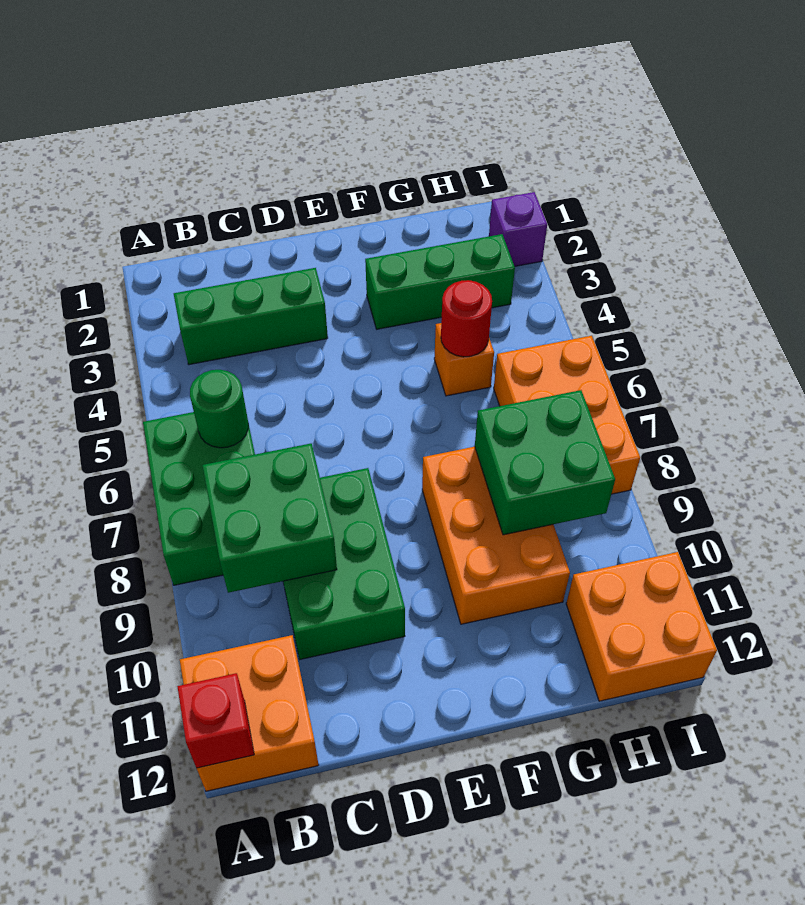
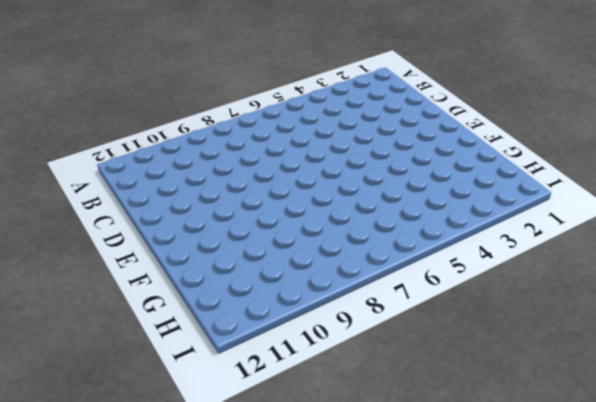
none -> green 2x3 brick [143,412,255,585]
none -> orange 2x2 brick [180,635,319,791]
none -> green 1x3 brick [174,268,328,365]

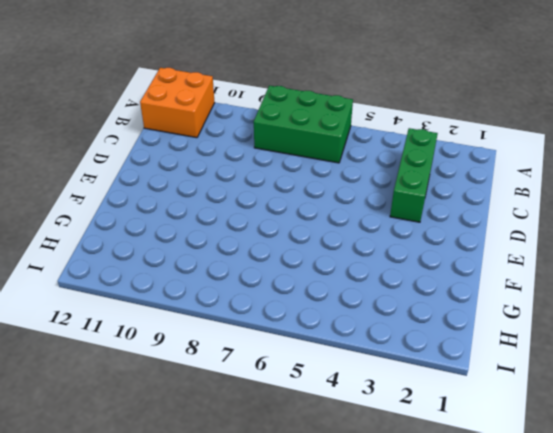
none -> green 2x3 brick [283,468,405,659]
none -> green 1x3 brick [365,234,515,329]
none -> orange 2x3 brick [422,447,570,624]

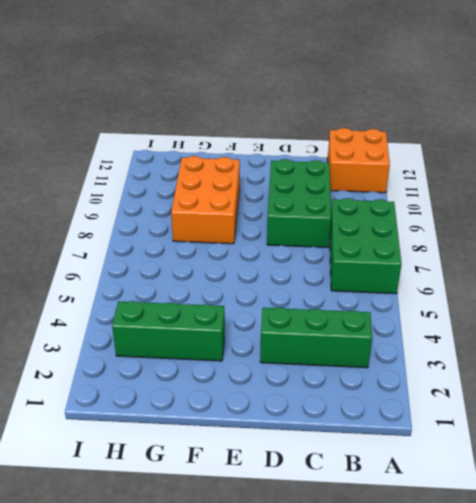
none -> orange 1x1 brick [434,323,494,396]
none -> orange 2x3 brick [494,336,640,494]
none -> orange 2x2 brick [566,552,717,701]

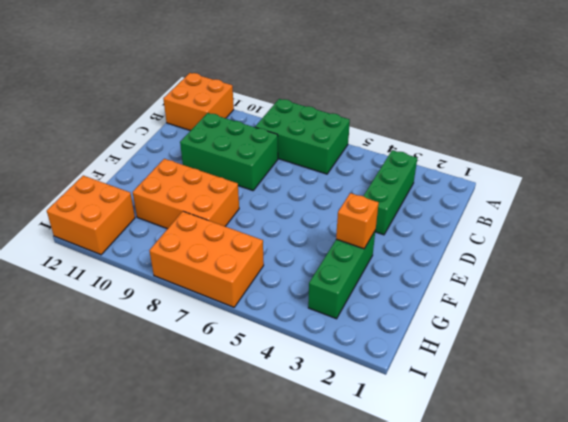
orange 1x1 brick [336,193,379,249] -> orange 1x1 brick moved to [434,323,494,396]
none -> purple 1x1 brick [489,192,547,266]
none -> red 1x1 brick [177,673,254,768]
none -> green 1x1 round brick [190,370,248,448]

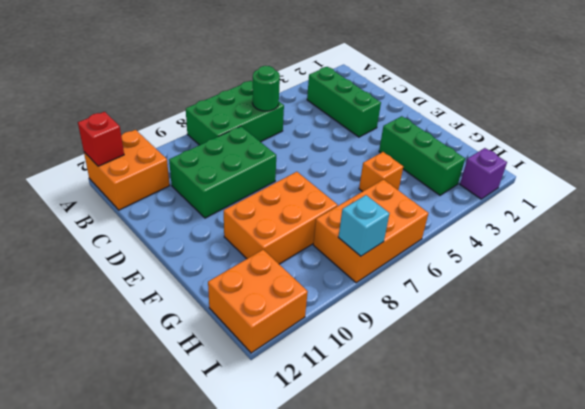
cyan 1x1 brick [338,195,389,256] -> none
none -> green 2x2 brick [202,444,337,593]
none -> red 1x1 round brick [441,280,492,357]
none -> green 2x2 brick [475,390,615,535]

